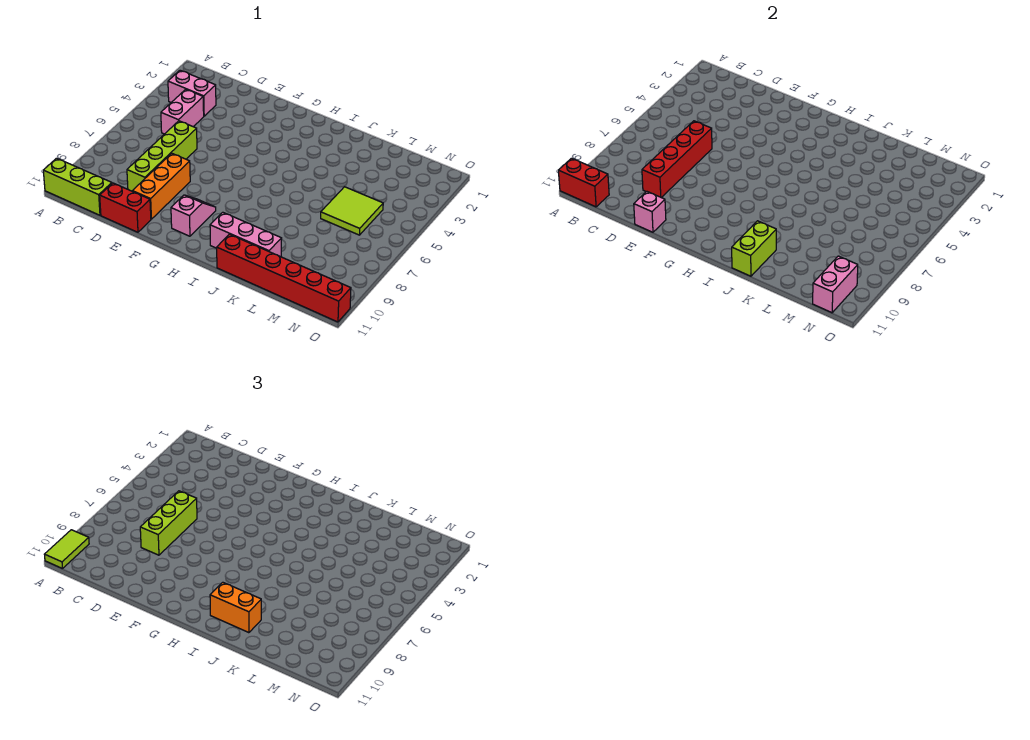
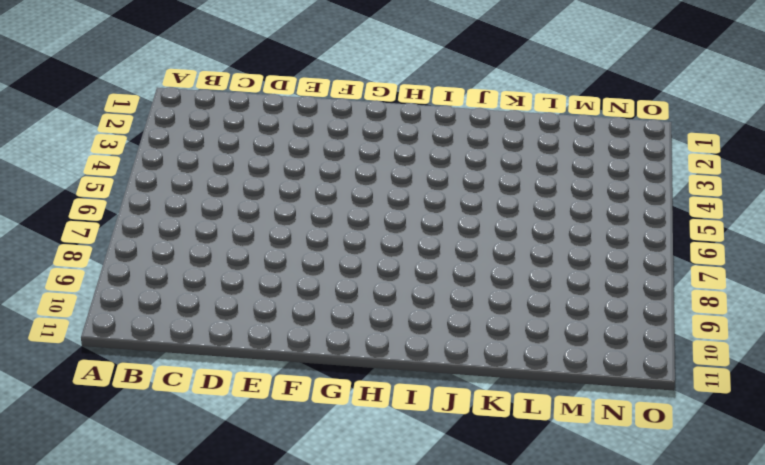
none -> lime 1x3 brick [43,158,112,215]
none -> pink 1x2 brick [168,70,216,116]
none -> pink 1x2 brick [161,89,204,134]

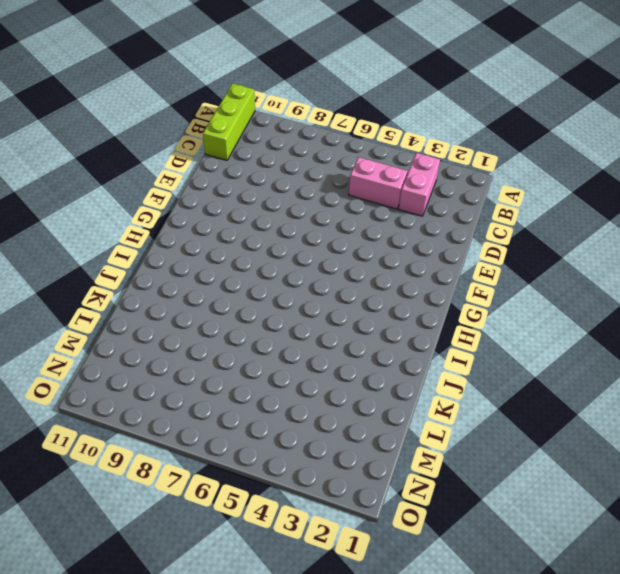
none -> lime 1x4 brick [127,121,197,191]
none -> red 1x2 brick [100,183,151,232]
none -> orange 1x3 brick [132,153,190,219]

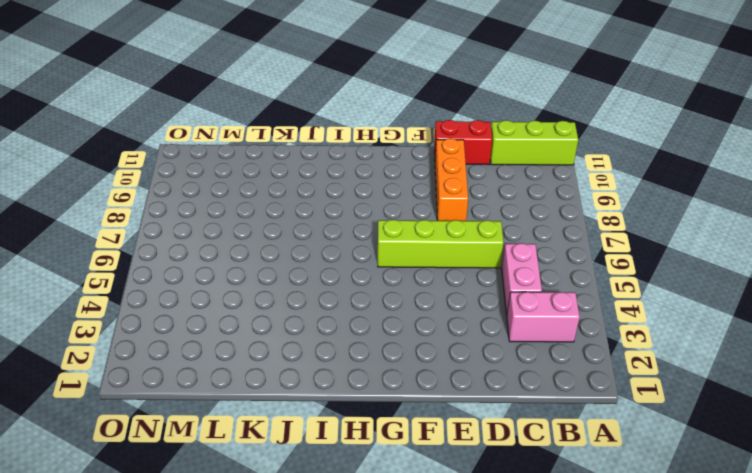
lime 1x4 brick [378,220,503,268] -> lime 1x4 brick turned to [127,121,197,191]
none -> pink 1x2 slope [171,195,216,236]
none -> pink 1x3 brick [210,212,282,257]
none -> red 1x6 brick [217,234,351,322]

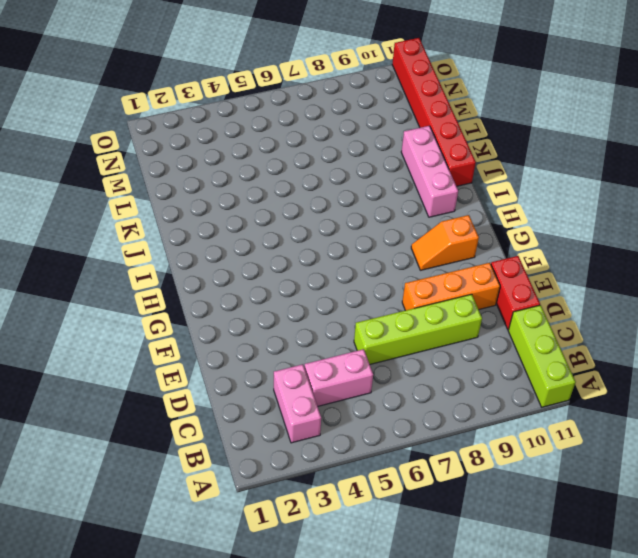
orange 1x2 slope [411,215,479,270] -> pink 1x2 slope [171,195,216,236]
none -> lime 2x2 tile [321,187,383,235]
none -> red 1x2 brick [558,158,609,207]
none -> red 1x4 brick [642,121,712,197]

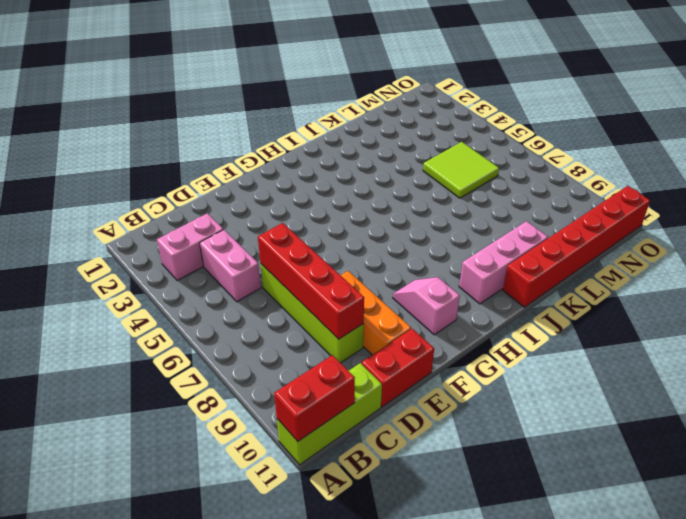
none -> pink 1x1 brick [634,191,666,232]
none -> lime 1x2 brick [732,221,776,276]
none -> pink 1x2 brick [813,256,858,313]

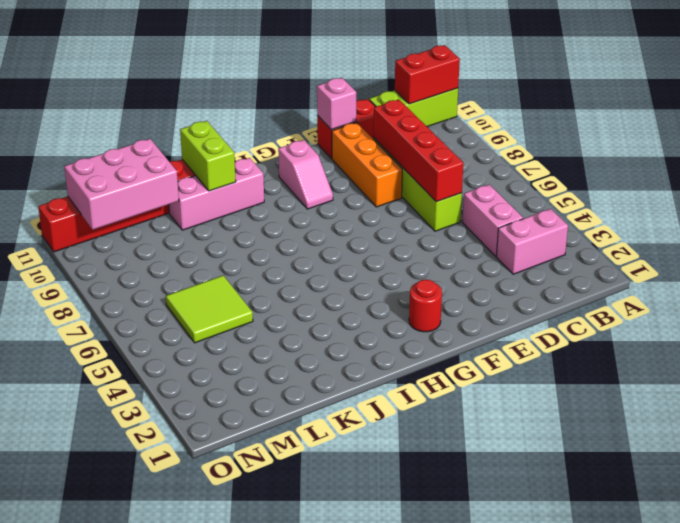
red 1x1 round brick [409,280,442,332] -> none
pink 2x3 brick [64,139,179,230] -> pink 1x2 brick [813,256,858,313]
none -> lime 1x2 tile [44,530,89,569]
none -> lime 1x3 brick [140,491,197,555]
none -> orange 1x2 brick [210,582,261,633]

